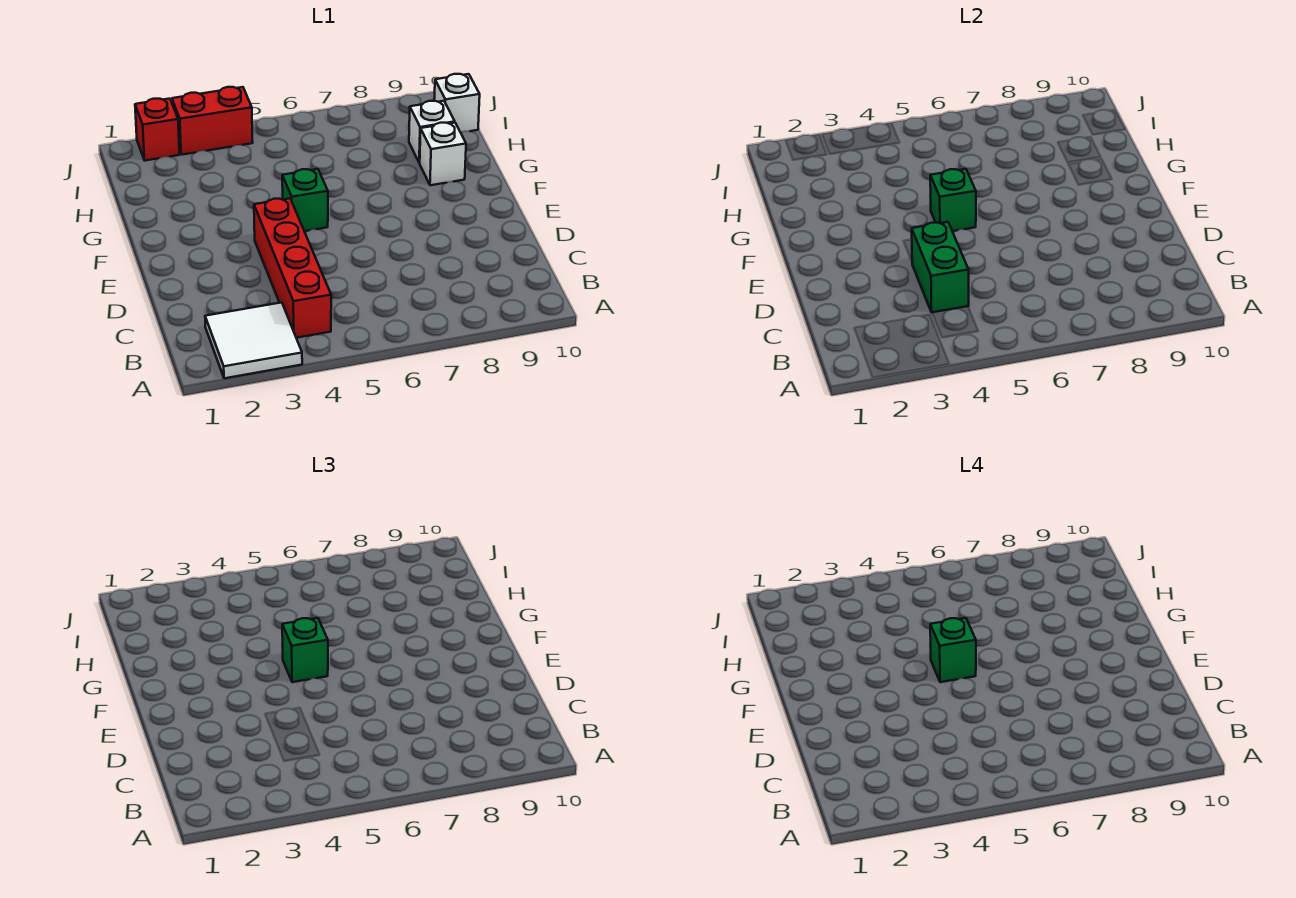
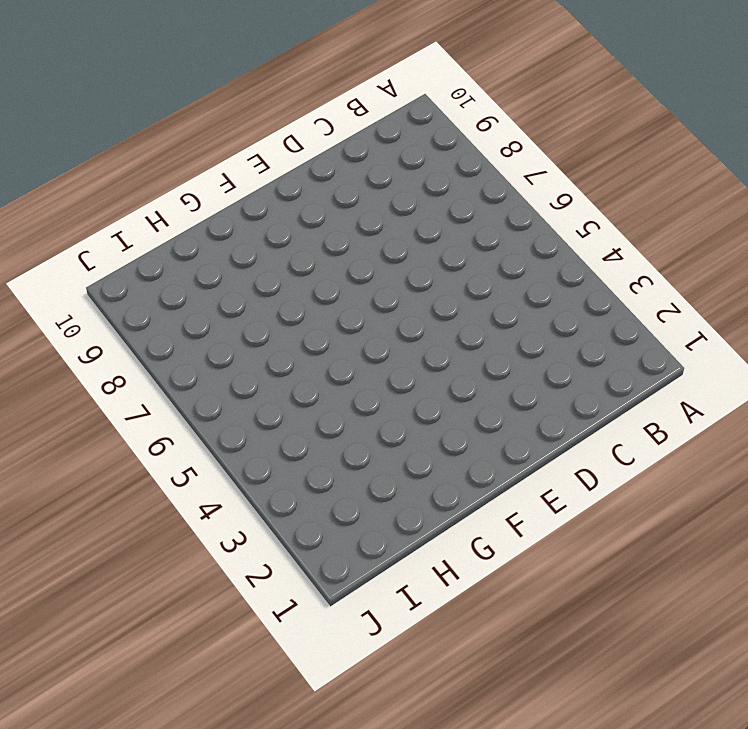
none -> white 2x2 tile [205,302,302,378]
none -> red 1x4 brick [254,198,331,338]
none -> green 1x1 brick [282,169,328,231]

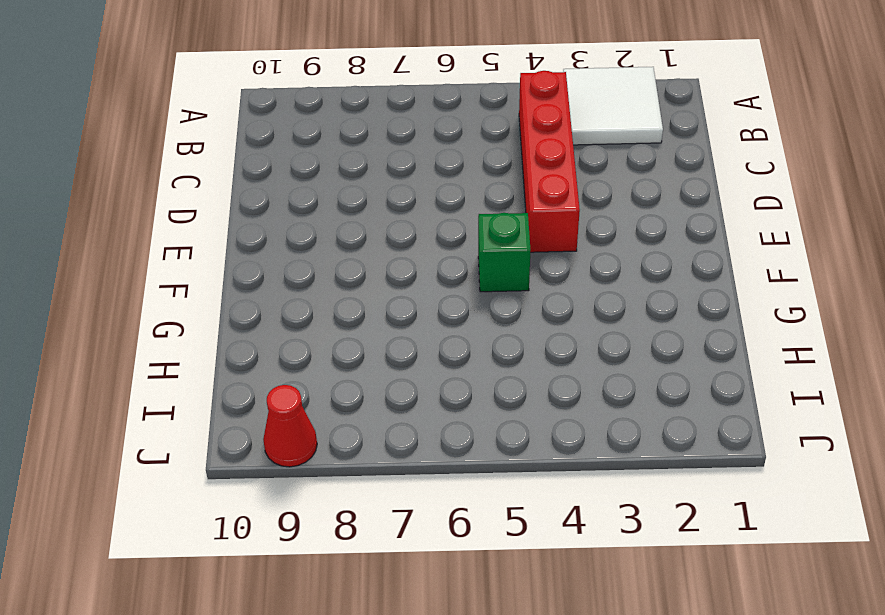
red 1x1 cone [263,385,317,467] -> none
none -> white 1x1 brick [420,123,466,185]
none -> white 1x1 brick [409,101,455,163]
none -> white 1x1 brick [434,74,480,132]

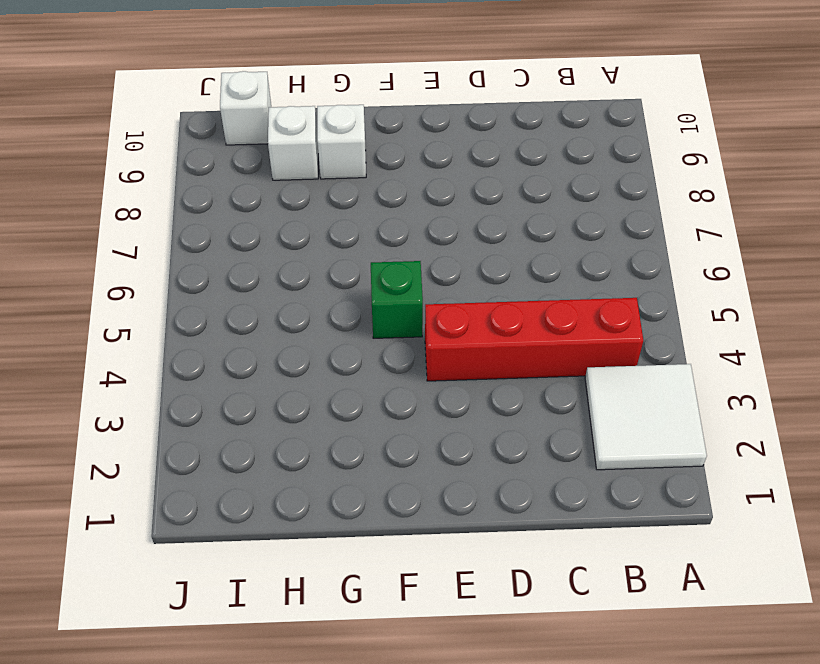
none -> red 1x1 brick [135,99,179,161]
none -> red 1x2 brick [172,87,253,155]
none -> green 1x2 brick [912,222,969,312]

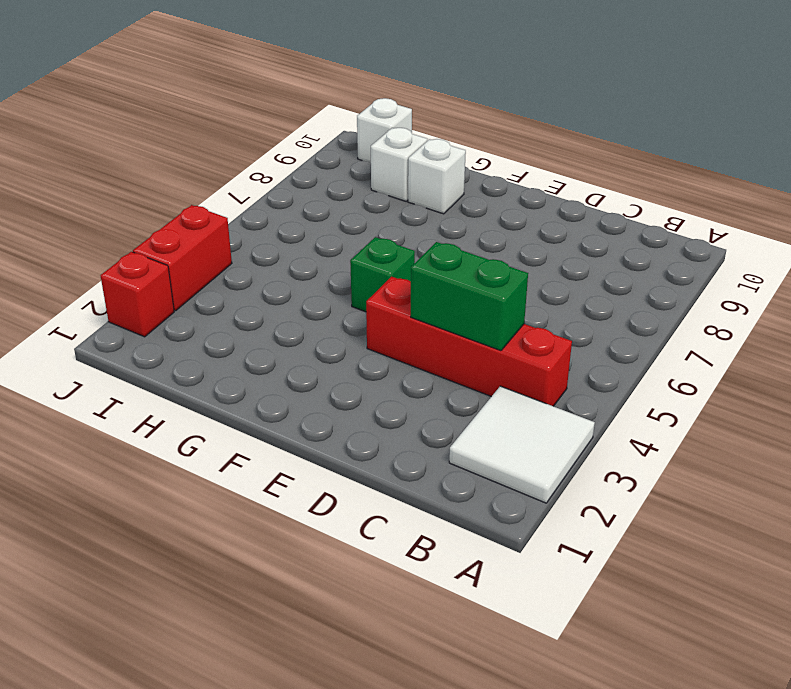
none -> green 1x1 brick [930,169,976,231]
none -> green 1x1 brick [282,618,328,682]
none -> green 1x1 brick [930,618,976,682]

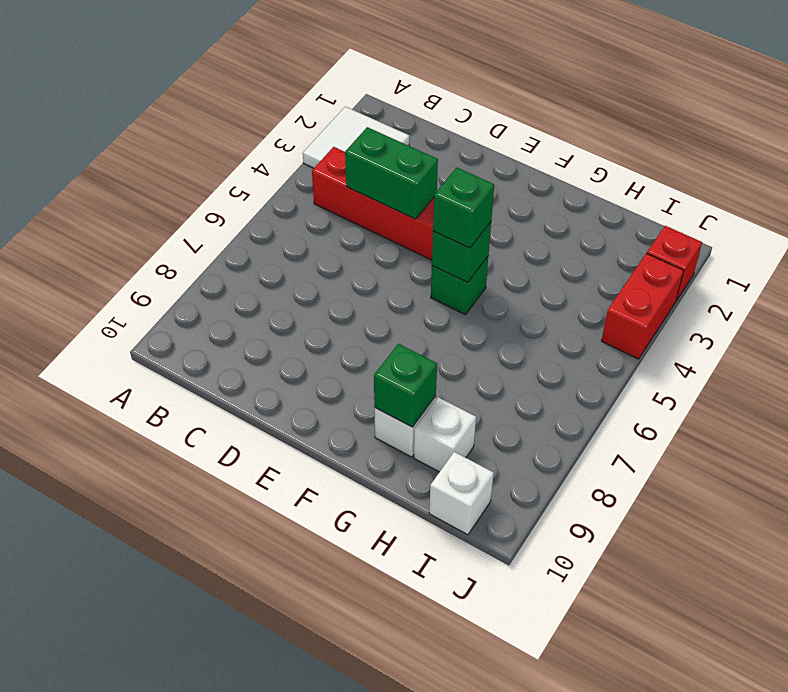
green 1x1 brick [374,344,437,427] -> green 1x1 brick moved to [930,618,976,682]

